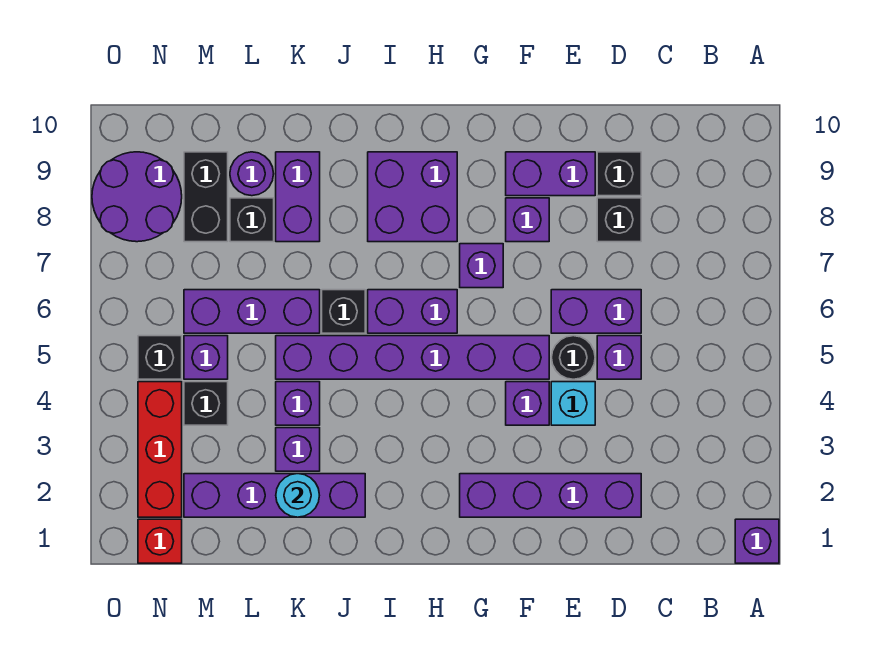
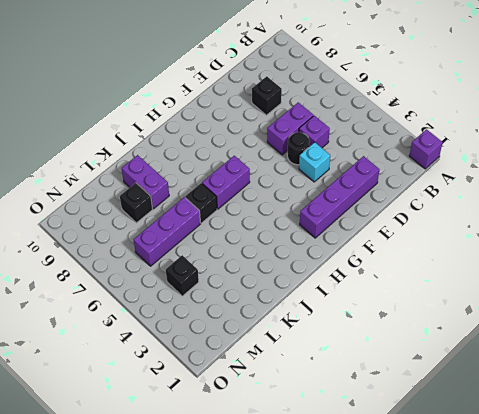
none -> black 1x1 brick [597,152,641,196]
none -> purple 1x2 brick [506,152,595,196]
none -> purple 1x1 brick [506,382,549,425]
none -> purple 1x6 brick [276,336,549,379]

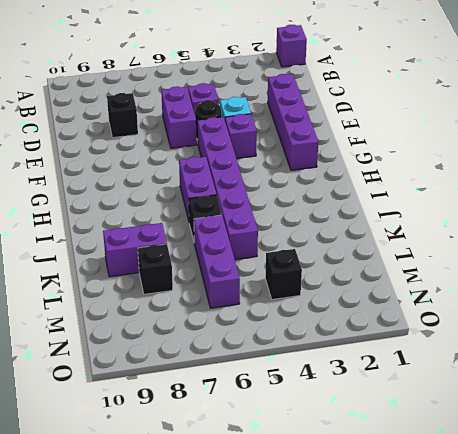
none -> black 1x1 brick [597,152,641,196]
none -> purple 1x2 brick [506,152,595,196]
none -> purple 1x1 brick [506,198,549,242]
none -> purple 1x1 brick [460,244,503,288]

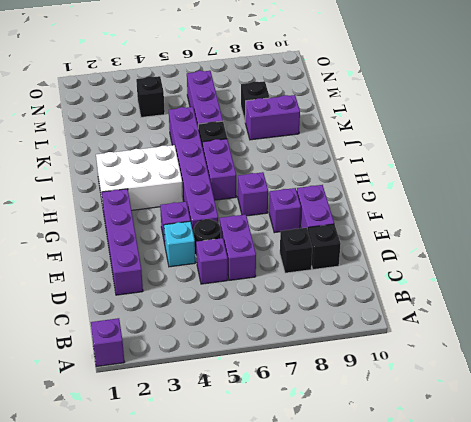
white 2x3 brick [96,145,183,210] -> none
none -> purple 2x2 brick [368,152,457,242]
none -> purple 1x4 brick [184,474,365,517]
none -> purple 1x1 brick [276,428,320,471]
none -> purple 1x1 brick [276,382,320,425]

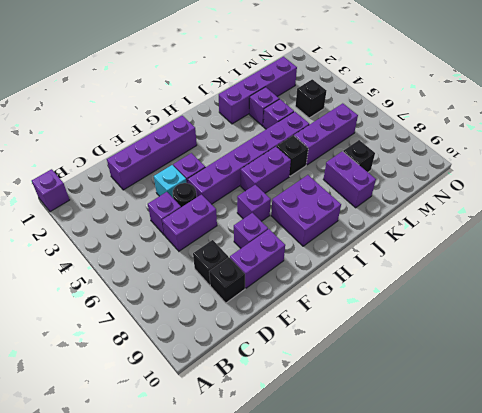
none -> purple 1x1 round brick [230,152,274,196]
none -> purple 1x1 brick [184,336,228,379]
none -> black 1x2 brick [184,152,228,242]
none -> red 1x1 brick [138,519,182,563]

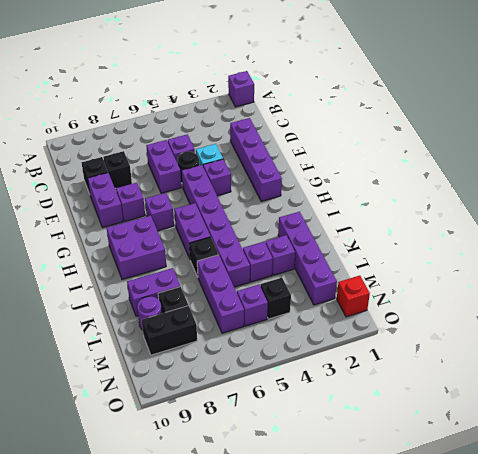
none -> red 1x3 brick [138,382,182,517]
none -> black 1x1 brick [138,336,182,379]
none -> purple 2x2 round brick [92,152,182,242]
none -> cyan 1x1 round brick [276,474,319,517]

